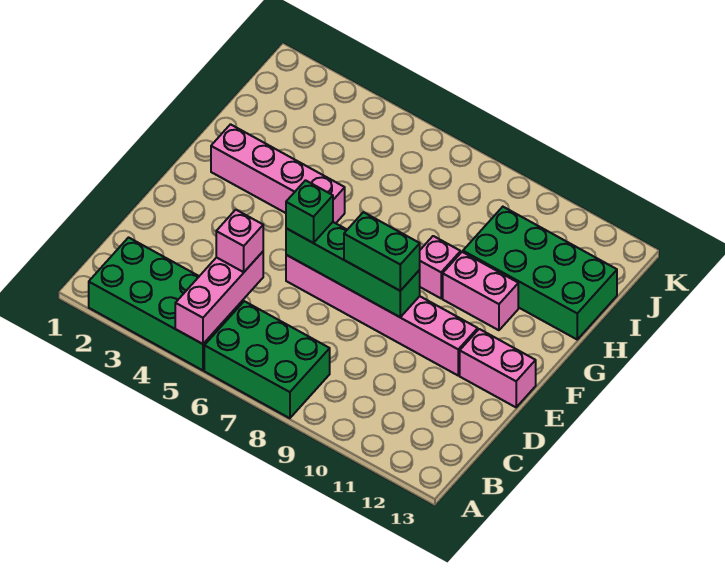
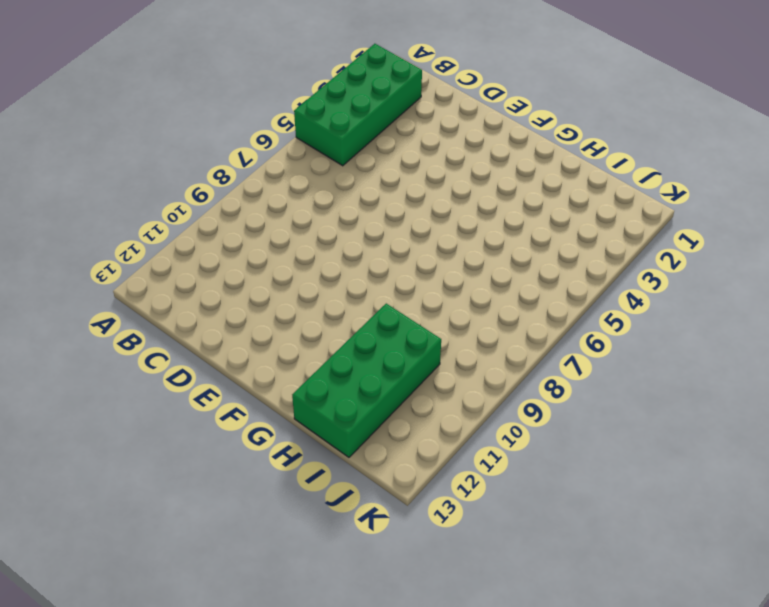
none -> green 2x3 brick [204,301,330,418]
none -> pink 1x6 brick [286,255,478,375]
none -> pink 1x2 brick [460,329,536,407]

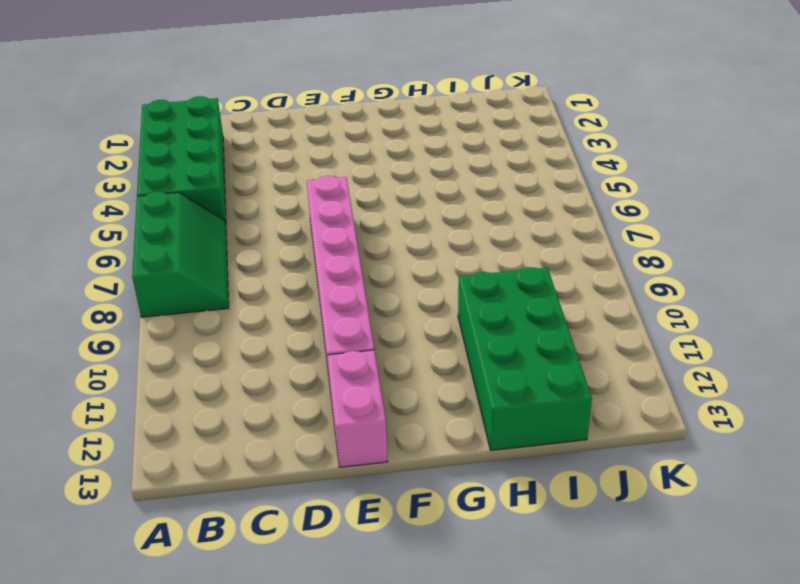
green 2x3 slope [132,192,229,317] -> green 2x3 brick [204,301,330,418]
none -> pink 1x4 brick [211,124,345,223]
none -> pink 1x1 brick [420,236,461,298]
none -> pink 1x2 brick [443,252,518,330]

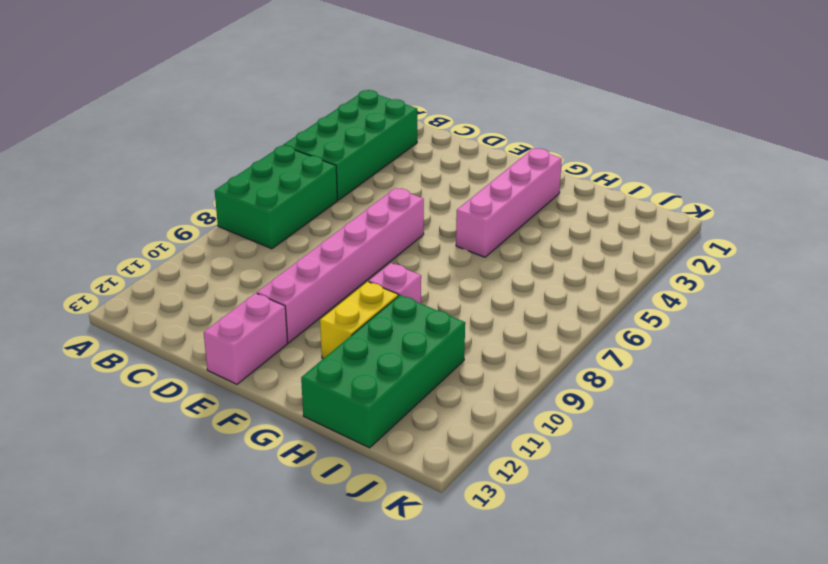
yellow 1x2 brick [320,282,398,359] -> pink 1x2 brick [443,252,518,330]
none -> pink 1x3 brick [175,252,263,344]
none -> green 1x4 brick [286,222,420,317]
none -> pink 1x1 brick [216,210,263,272]

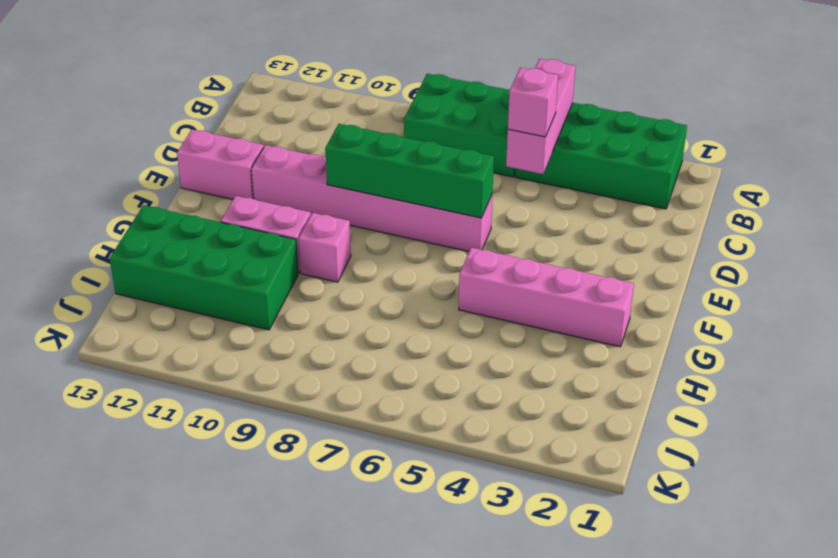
none -> green 1x1 brick [286,180,333,243]
none -> green 1x2 brick [344,212,420,291]

